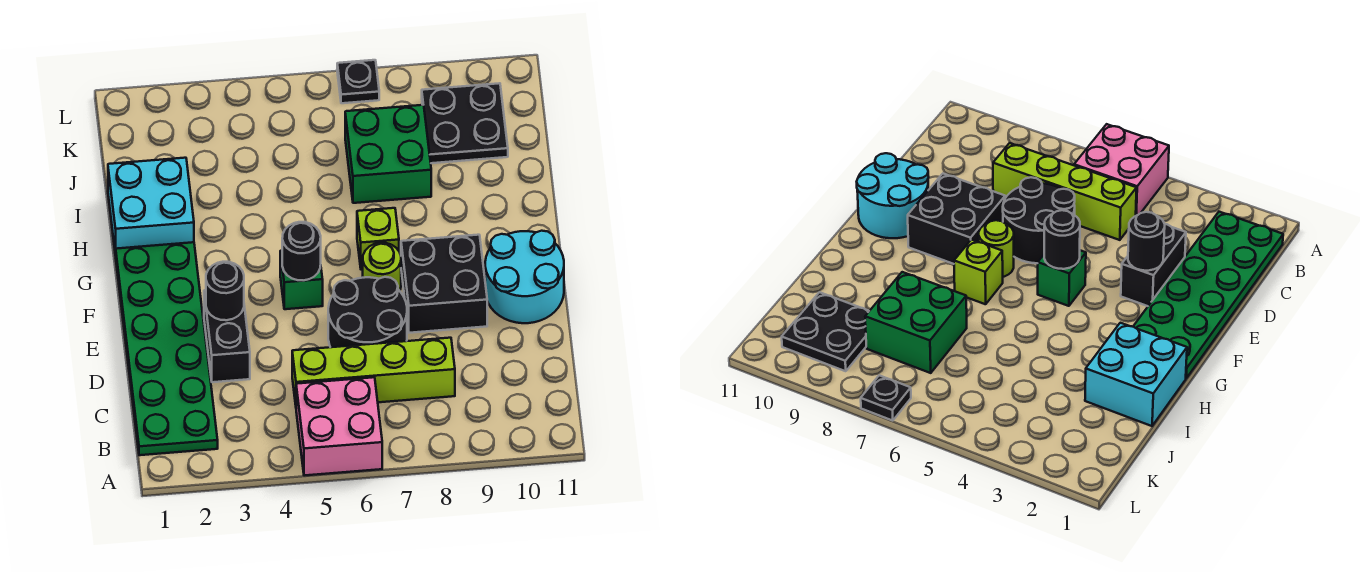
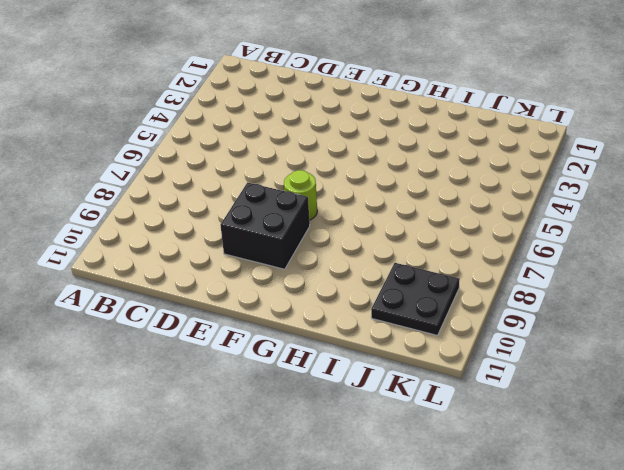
none -> pink 2x2 brick [296,377,382,476]
none -> green 2x6 plate [116,242,218,455]
none -> lime 1x4 brick [292,338,455,405]

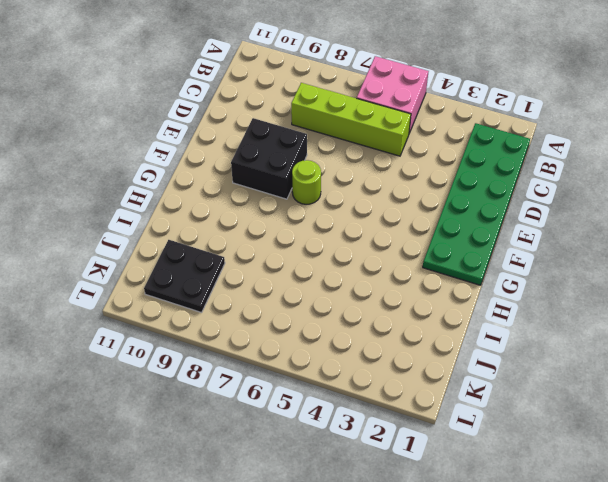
none -> black 1x2 brick [204,290,250,382]
none -> black 2x2 round brick [328,277,407,347]
none -> cyan 2x2 round brick [485,231,564,323]

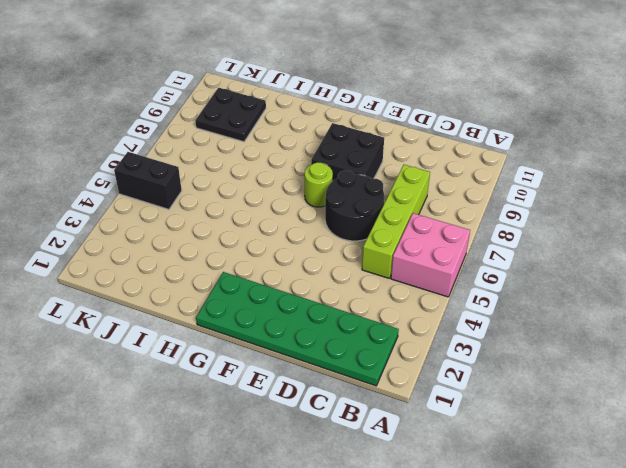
black 1x2 brick [114,152,182,209] -> black 1x2 brick moved to [204,290,250,382]
none -> cyan 2x2 round brick [485,231,564,323]
none -> green 1x1 brick [280,251,323,309]
none -> lime 1x1 brick [357,208,399,270]

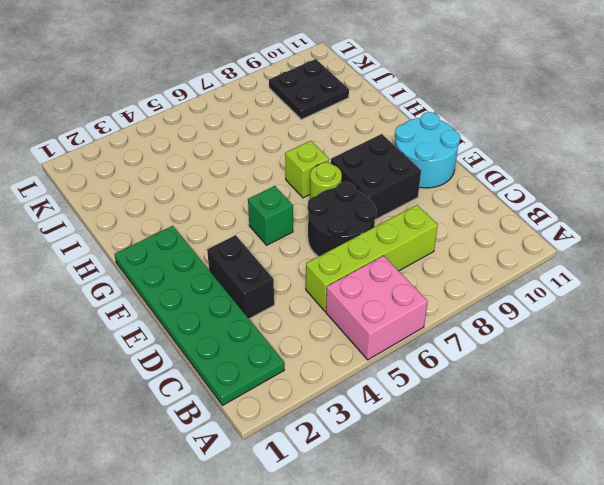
none -> cyan 2x2 brick [108,158,194,255]
none -> green 2x2 brick [345,105,431,203]
none -> black 1x1 plate [337,60,379,103]

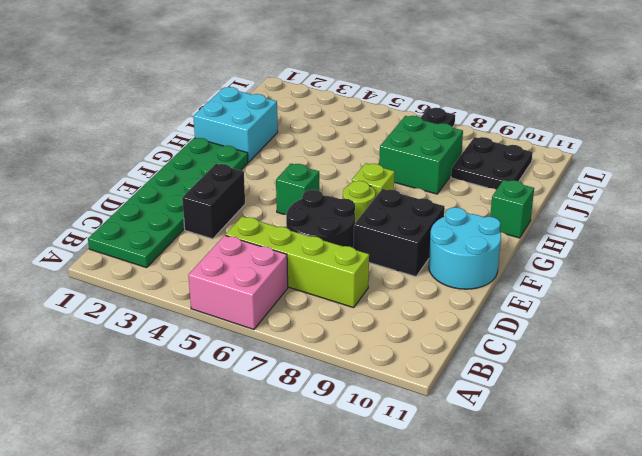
green 1x1 brick [490,180,534,238] -> none
none -> black 1x1 round brick [206,262,244,320]
none -> black 1x1 round brick [282,222,321,281]

